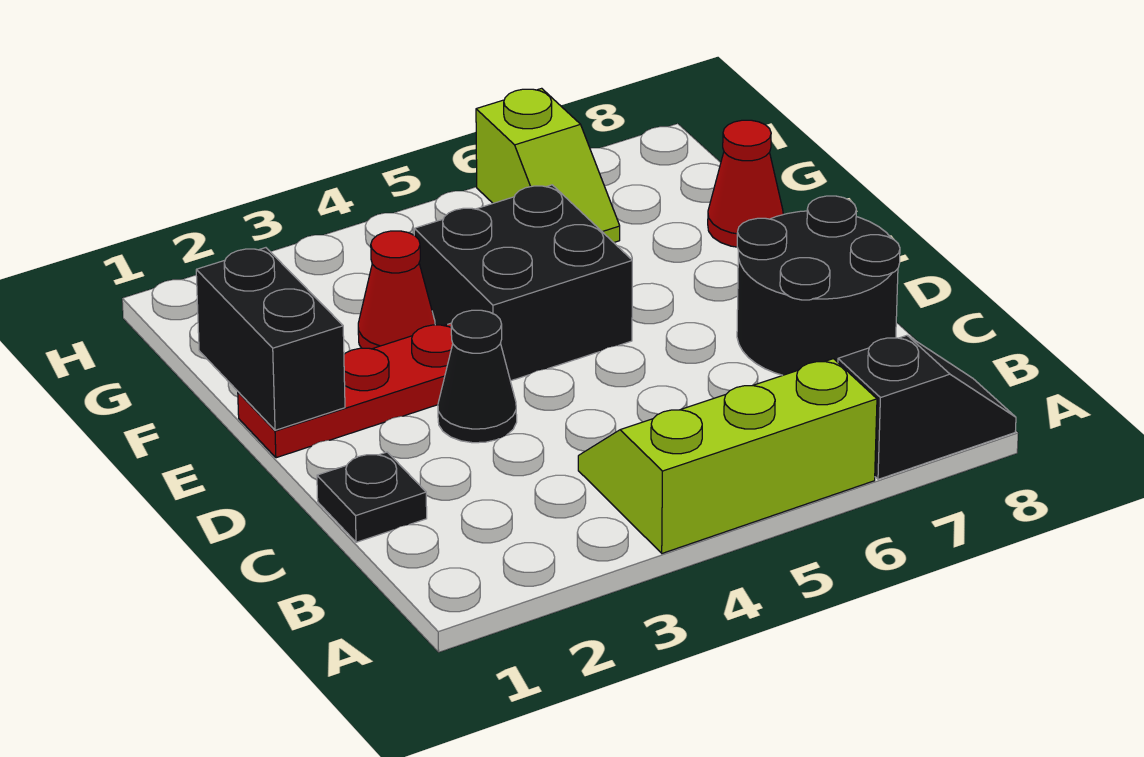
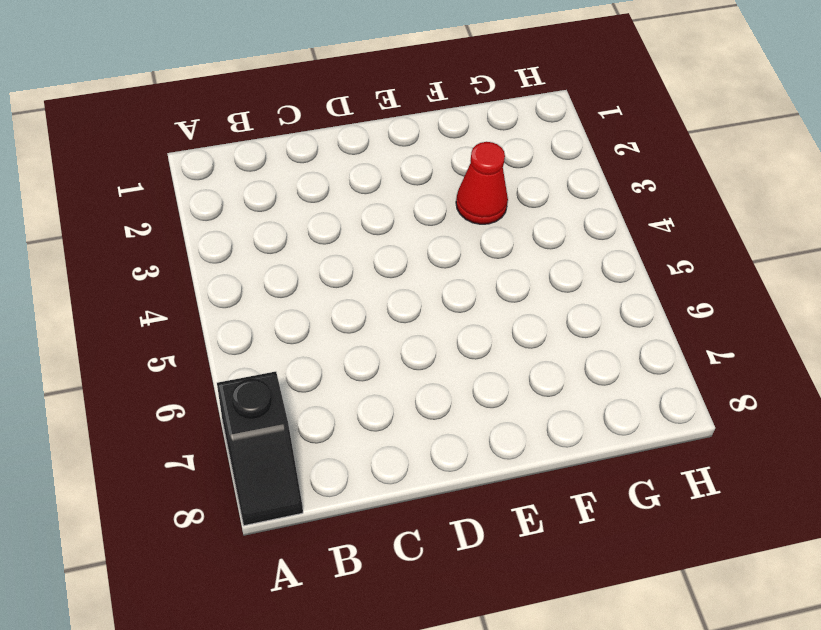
none -> lime 2x3 slope [578,359,877,553]
none -> black 1x1 plate [317,452,427,542]

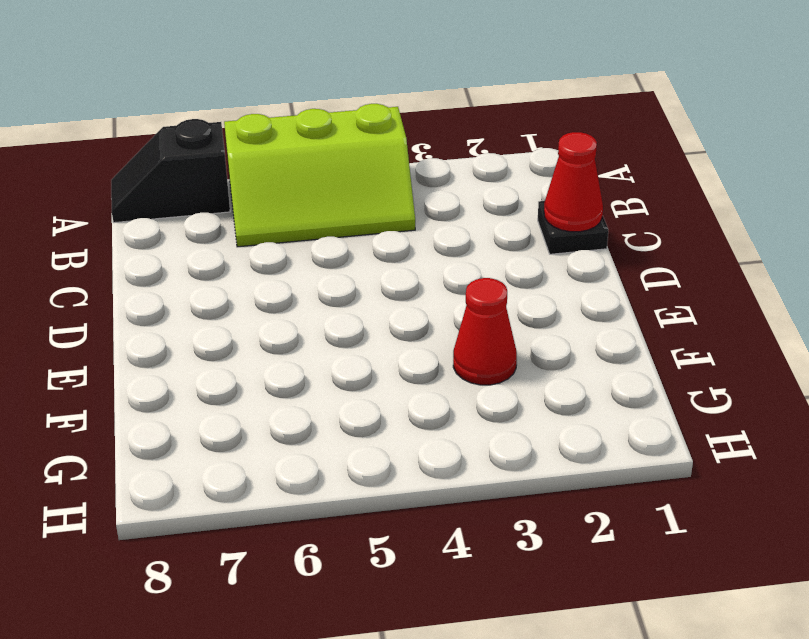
red 1x1 cone [544,132,603,232] -> red 1x1 cone moved to [708,120,783,247]
none -> black 2x2 round brick [737,196,900,375]
none -> black 1x1 cone [438,310,517,443]

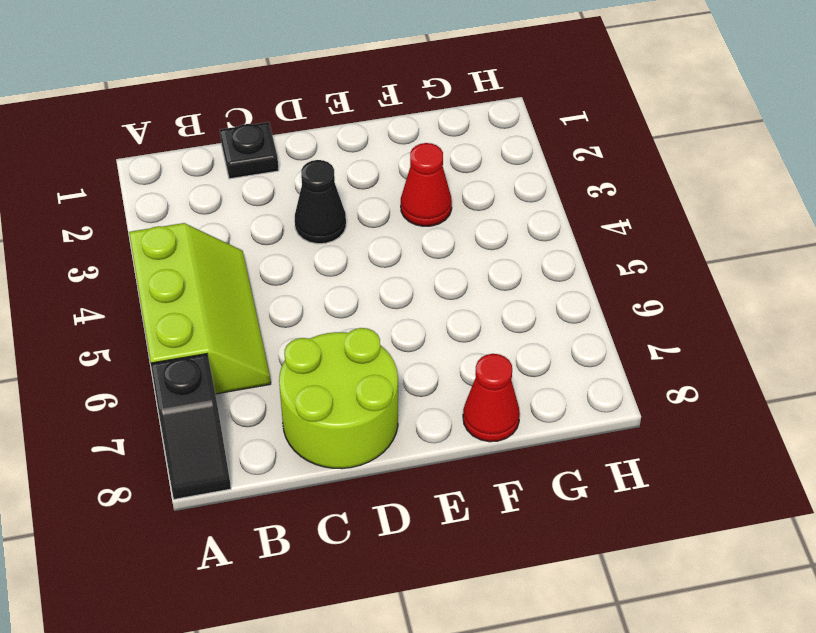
lime 2x2 round brick [279,328,398,469] -> black 2x2 round brick [737,196,900,375]
none -> red 1x3 plate [238,323,453,458]
none -> black 2x2 brick [414,185,632,381]

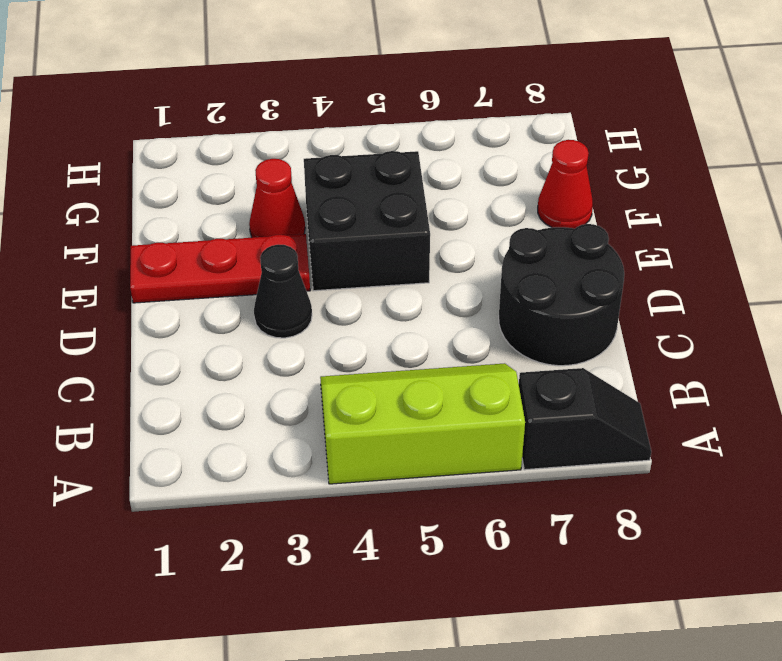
none -> black 1x1 plate [317,452,427,542]
none -> lime 1x2 slope [476,88,620,242]

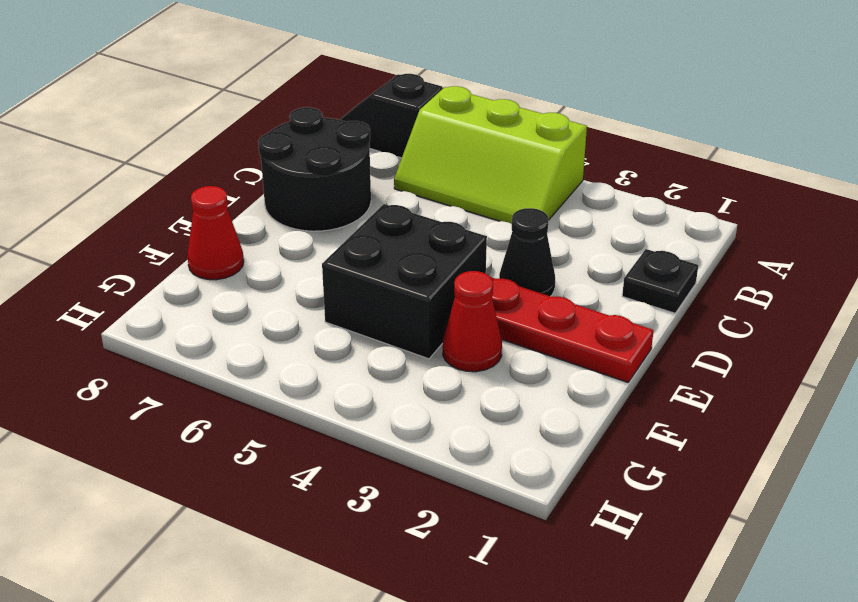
none -> lime 1x2 slope [476,88,620,242]
none -> black 1x2 brick [196,248,345,430]

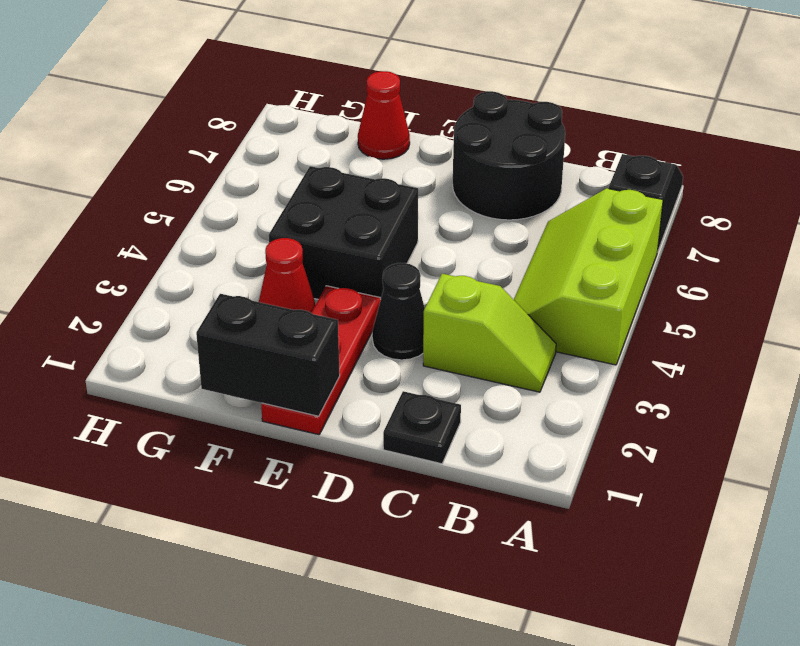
lime 1x2 slope [423,274,556,392] -> lime 1x2 slope moved to [476,88,620,242]

